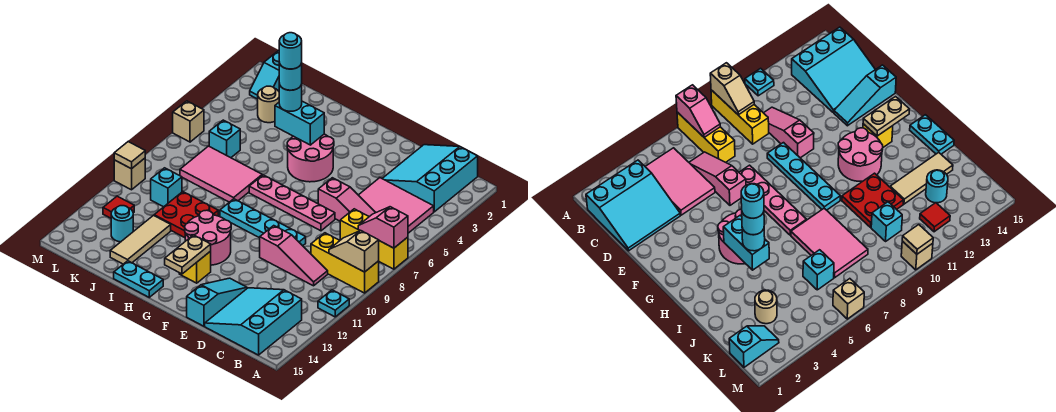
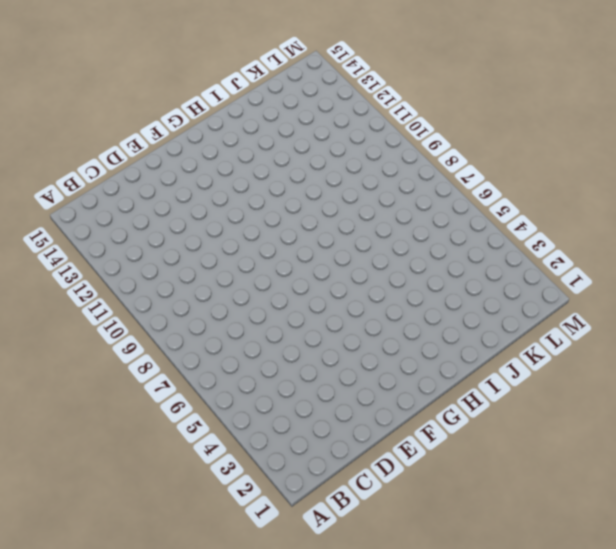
none -> yellow 1x3 brick [340,209,408,269]
none -> yellow 1x3 brick [311,233,379,293]
none -> cyan 1x1 plate [318,290,349,317]
none -> cyan 3x3 slope [382,145,478,212]

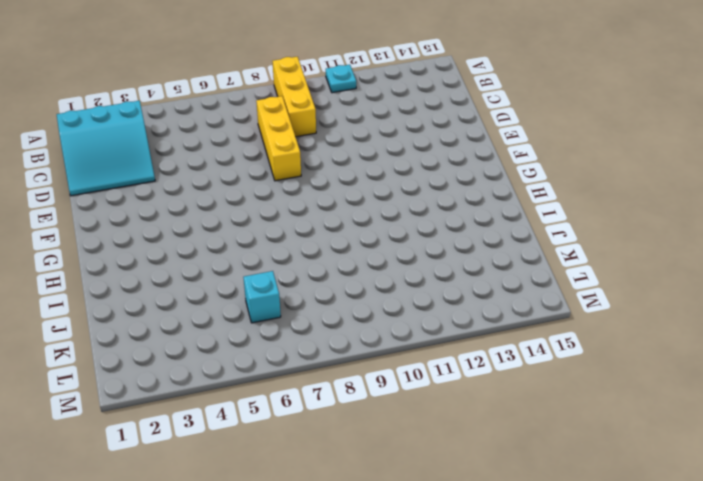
yellow 1x3 brick [256,96,301,181] -> yellow 1x3 brick moved to [340,209,408,269]
none -> pink 2x3 tile [359,178,434,233]
none -> cyan 3x3 slope [205,288,302,355]
none -> pink 1x3 slope [318,178,376,221]
none -> pink 1x3 slope [260,226,328,286]

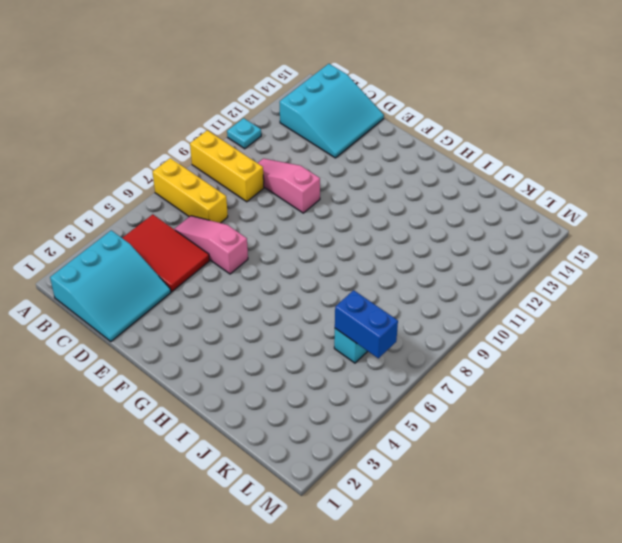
red 2x3 tile [123,214,210,292] -> pink 2x3 tile [359,178,434,233]
blue 1x2 brick [335,290,398,358] -> none
none -> pink 1x4 plate [249,175,335,231]
none -> cyan 1x4 plate [220,199,306,246]
none -> cyan 1x3 slope [187,278,247,326]
none -> pink 2x2 round brick [287,134,334,182]

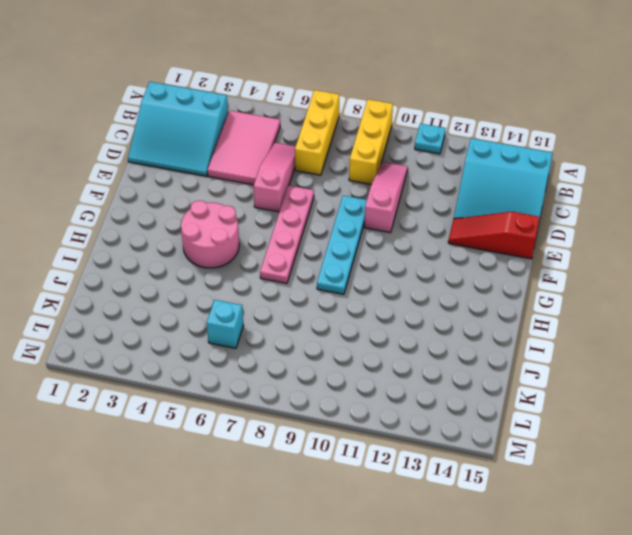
red 1x3 slope [448,212,540,259] -> cyan 1x3 slope [187,278,247,326]
none -> pink 2x2 round brick [185,210,231,265]
none -> yellow 1x1 brick [179,251,211,283]
none -> cyan 1x2 plate [114,261,163,297]
none -> pink 2x3 tile [180,146,262,202]

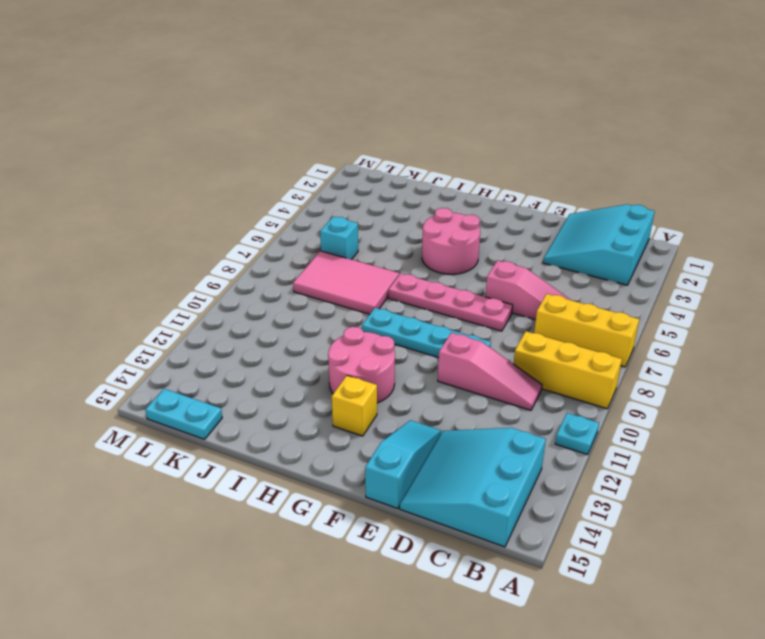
cyan 1x2 plate [145,389,222,439] -> cyan 1x2 plate moved to [114,261,163,297]
none -> pink 2x3 tile [359,178,434,233]
none -> red 2x2 plate [154,192,218,238]
none -> tan 1x3 tile [110,215,171,264]
none -> tan 1x1 round brick [258,86,279,123]

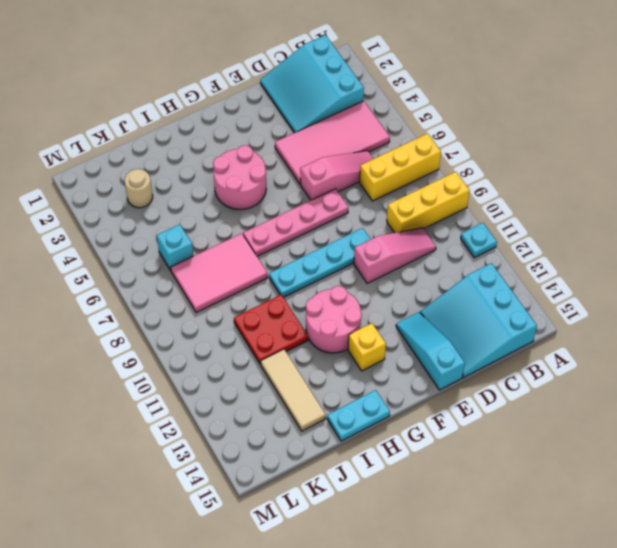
pink 2x4 tile [275,101,390,184] -> pink 2x3 tile [359,178,434,233]
none -> cyan 1x1 brick [151,168,182,207]
none -> cyan 1x1 round brick [111,206,133,242]
none -> cyan 1x2 slope [250,51,279,99]
none -> red 1x1 tile [103,196,134,218]

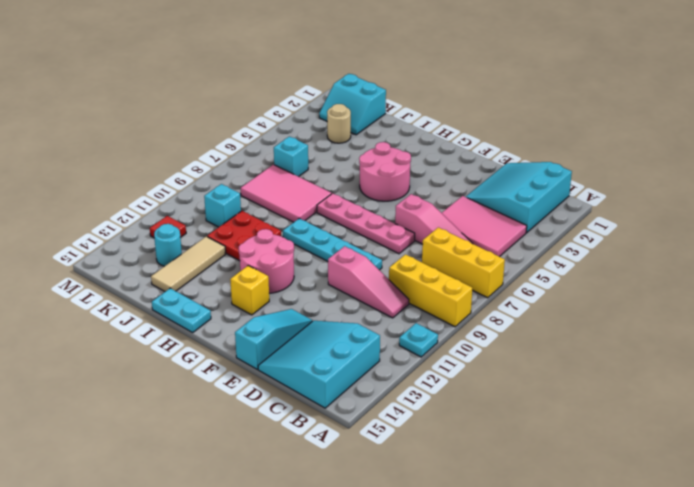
cyan 2x2 slope [319,74,386,135] -> cyan 1x2 slope [250,51,279,99]
none -> tan 1x1 brick [173,101,204,142]
none -> tan 1x1 brick [114,158,145,190]
none -> pink 1x2 slope [358,207,408,248]
none -> tan 1x2 slope [329,231,379,272]

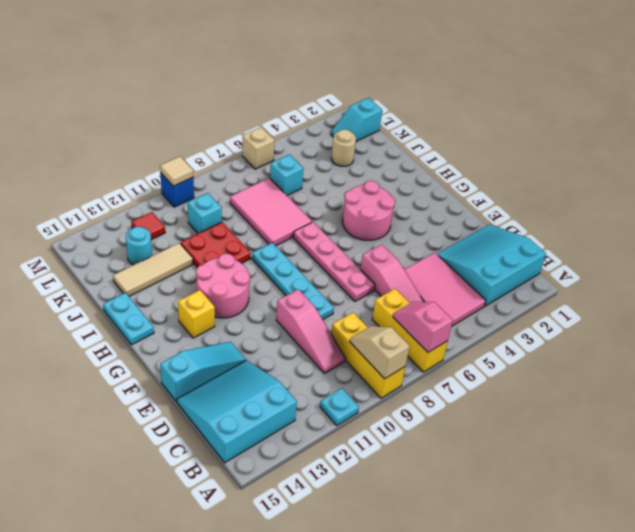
blue 1x1 brick [160,173,194,207] -> tan 1x1 brick [114,158,145,190]
none -> tan 1x2 plate [165,235,211,274]
none -> cyan 1x2 brick [275,101,324,145]
none -> cyan 1x1 round brick [279,84,302,111]
none -> cyan 1x1 round brick [279,62,302,90]

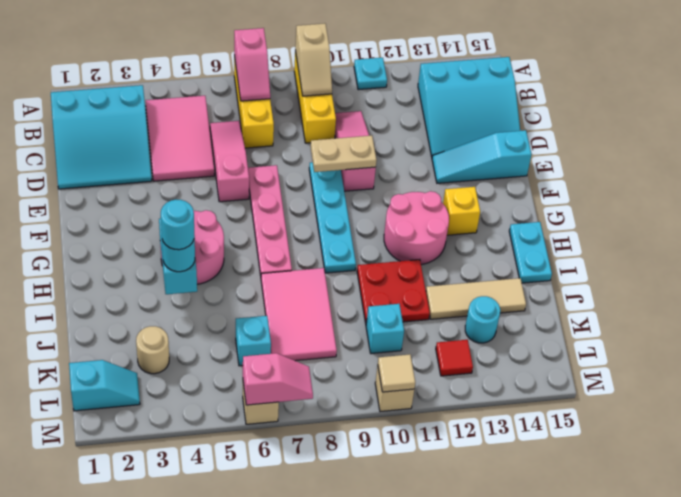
tan 1x2 plate [311,136,377,172] -> tan 1x2 plate moved to [165,235,211,274]
pink 1x2 slope [243,353,313,405] -> none
none -> cyan 1x1 round brick [279,33,302,69]

